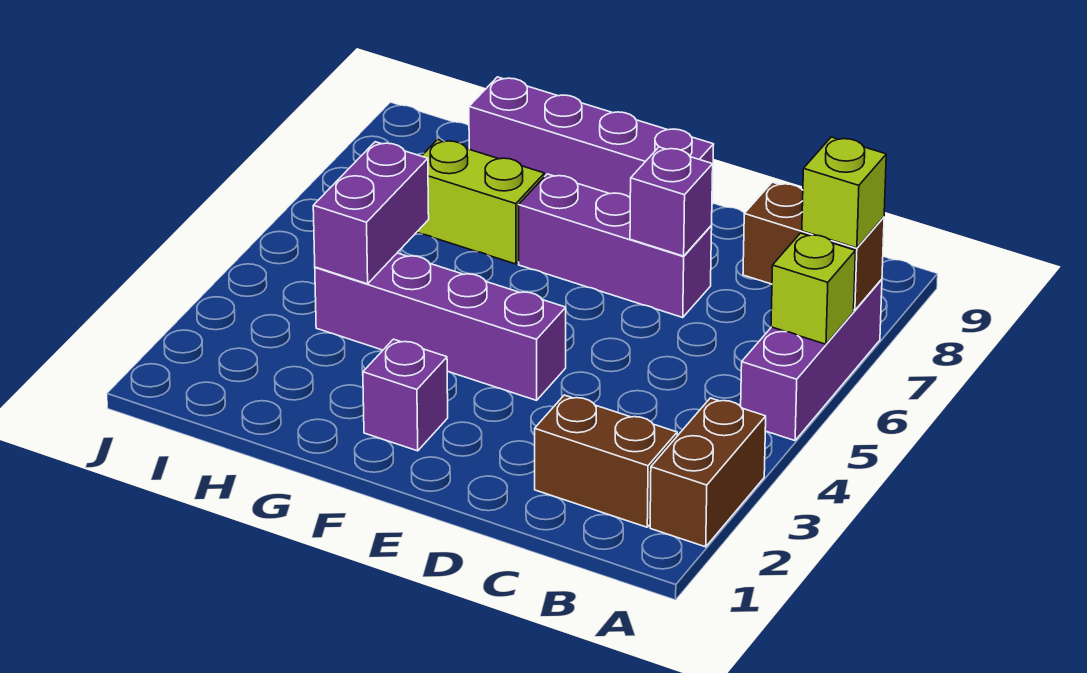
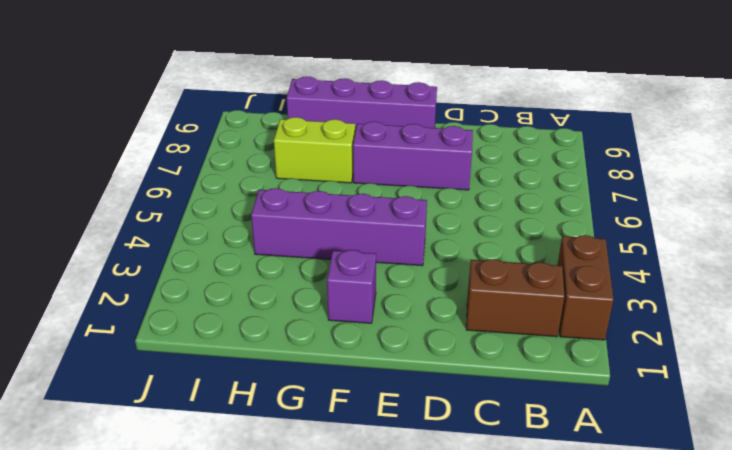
none -> purple 1x3 brick [741,279,882,441]
none -> lime 1x1 brick [771,233,855,344]
none -> brown 1x2 brick [743,182,884,310]

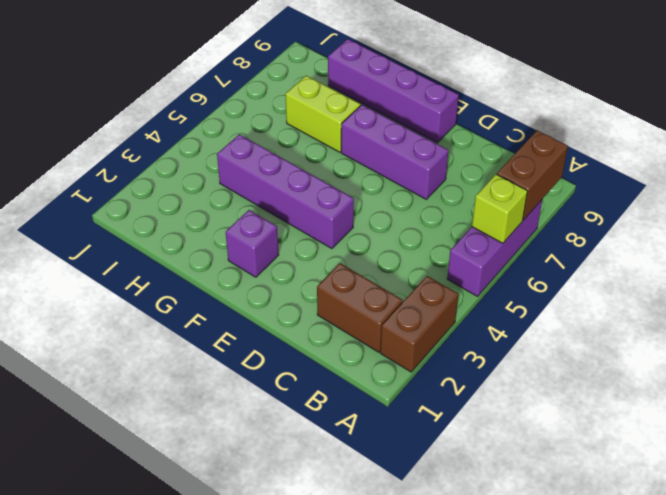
brown 1x2 brick [497,130,568,220] -> brown 1x2 brick turned to [743,182,884,310]
none -> purple 1x1 brick [630,147,713,256]
none -> purple 1x2 brick [313,142,429,284]
none -> lime 1x1 brick [802,137,886,248]

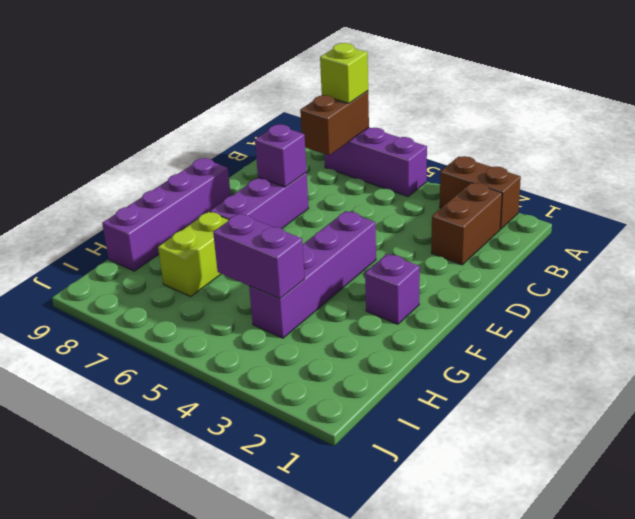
none -> lime 1x1 brick [771,233,855,344]

